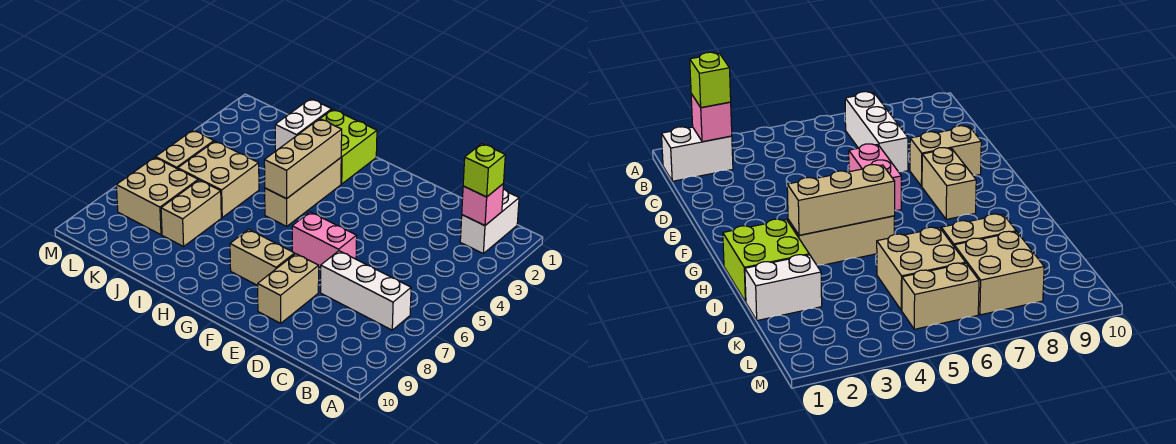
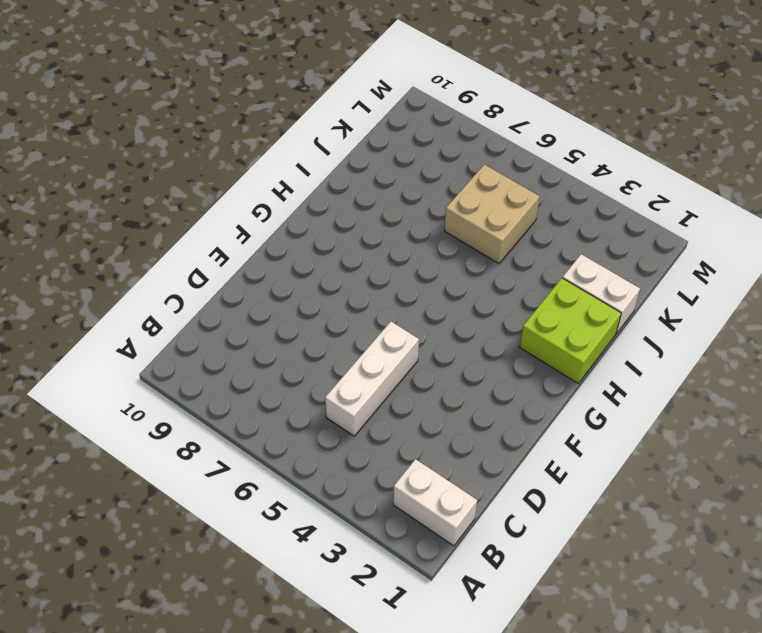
white 1x3 brick [325,322,419,436] -> white 1x3 brick moved to [320,251,411,330]
none -> pink 1x2 brick [292,212,357,268]
none -> tan 1x2 brick [258,254,319,323]
none -> tan 1x2 brick [230,229,295,286]

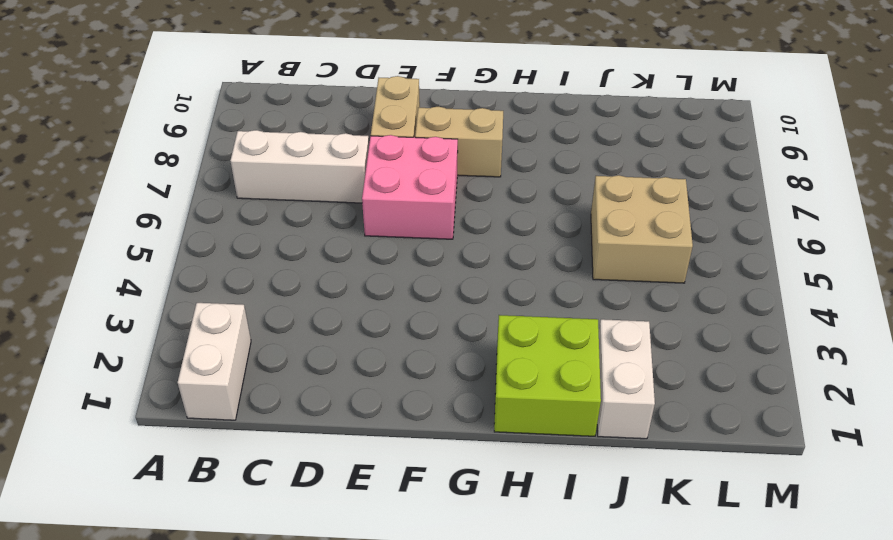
pink 2x2 brick [362,135,458,239] -> pink 1x2 brick [292,212,357,268]
none -> tan 1x3 brick [265,158,341,226]
none -> tan 1x2 brick [161,180,221,247]
none -> tan 2x2 brick [116,157,198,235]

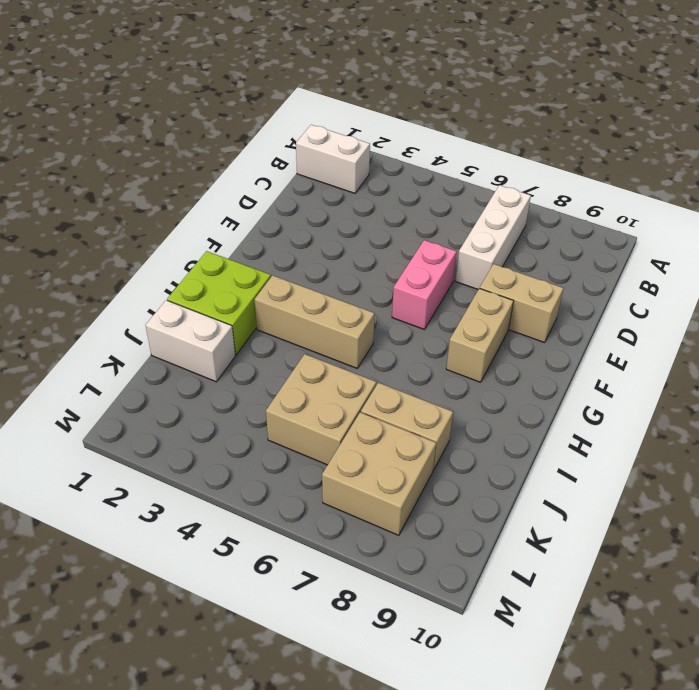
none -> tan 1x2 brick [156,130,214,169]
none -> pink 1x1 brick [462,184,504,226]
none -> tan 1x3 brick [264,119,342,199]

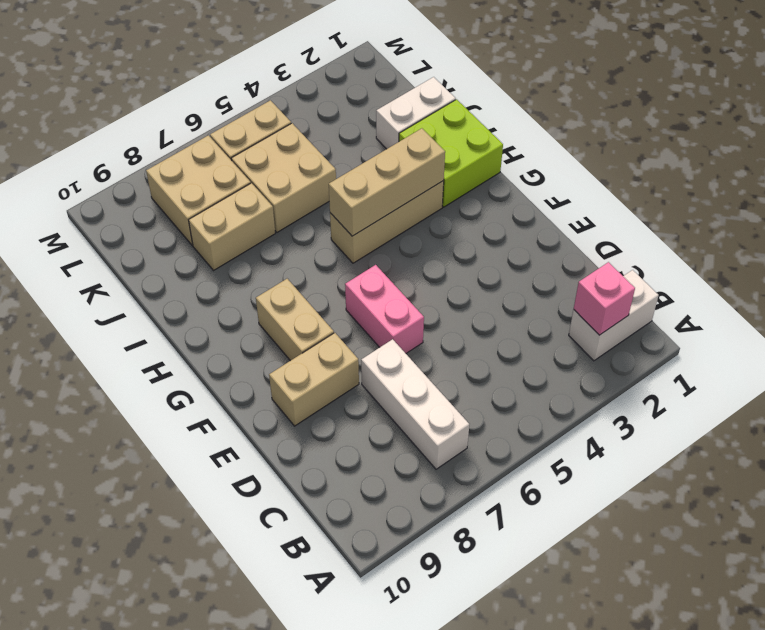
none -> lime 1x1 brick [463,144,505,197]

